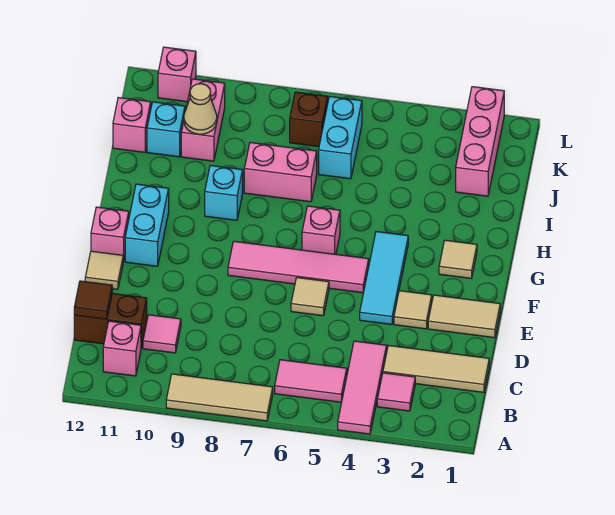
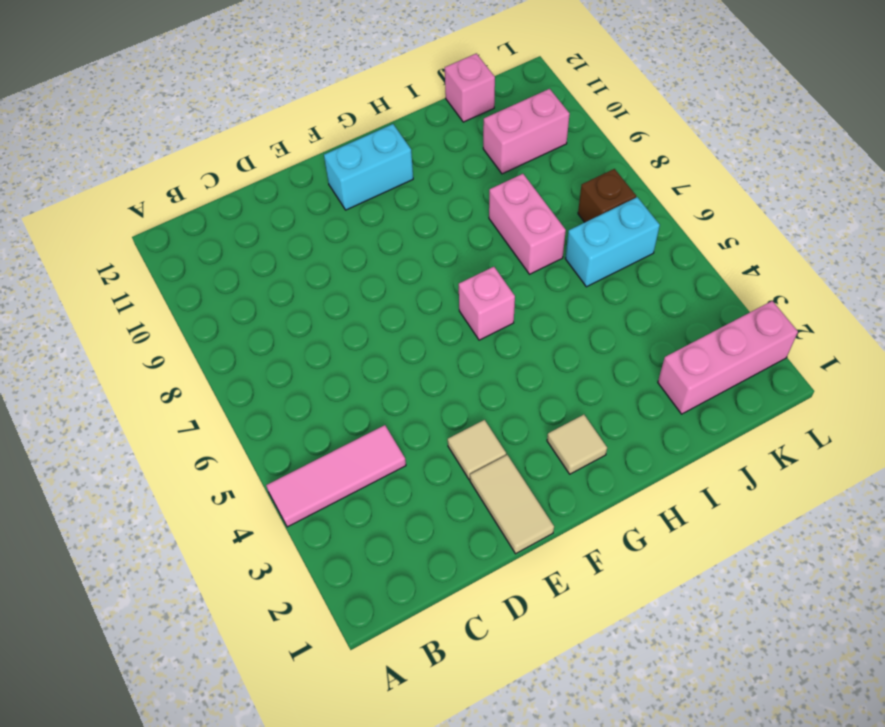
none -> tan 1x3 tile [166,374,273,421]
none -> pink 1x1 tile [377,373,415,411]
none -> pink 1x2 tile [275,360,347,402]

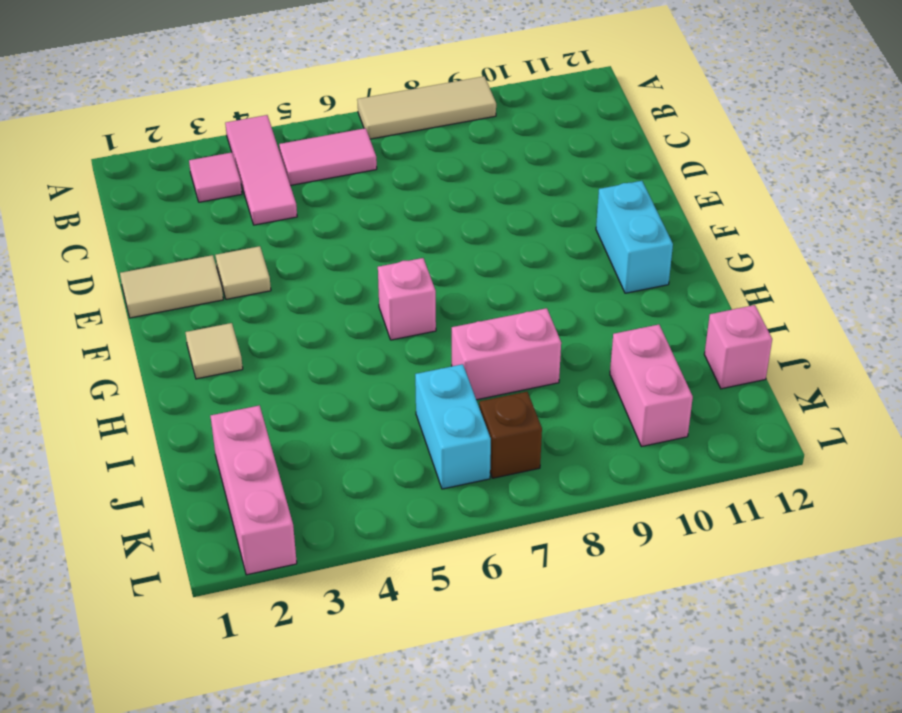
none -> pink 1x1 brick [103,321,141,376]
none -> tan 1x3 tile [383,345,489,392]
none -> pink 1x1 tile [143,315,181,353]

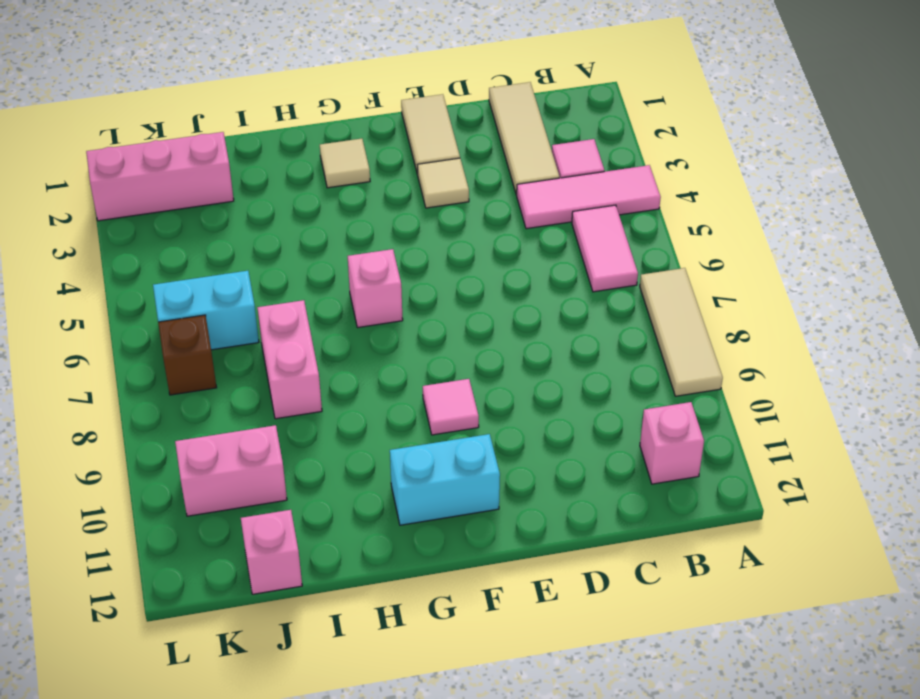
pink 1x1 tile [423,379,479,435] -> pink 1x1 tile moved to [143,315,181,353]
none -> brown 1x2 brick [74,293,147,348]
none -> cyan 1x3 tile [360,232,408,324]
none -> tan 1x1 tile [291,278,329,316]

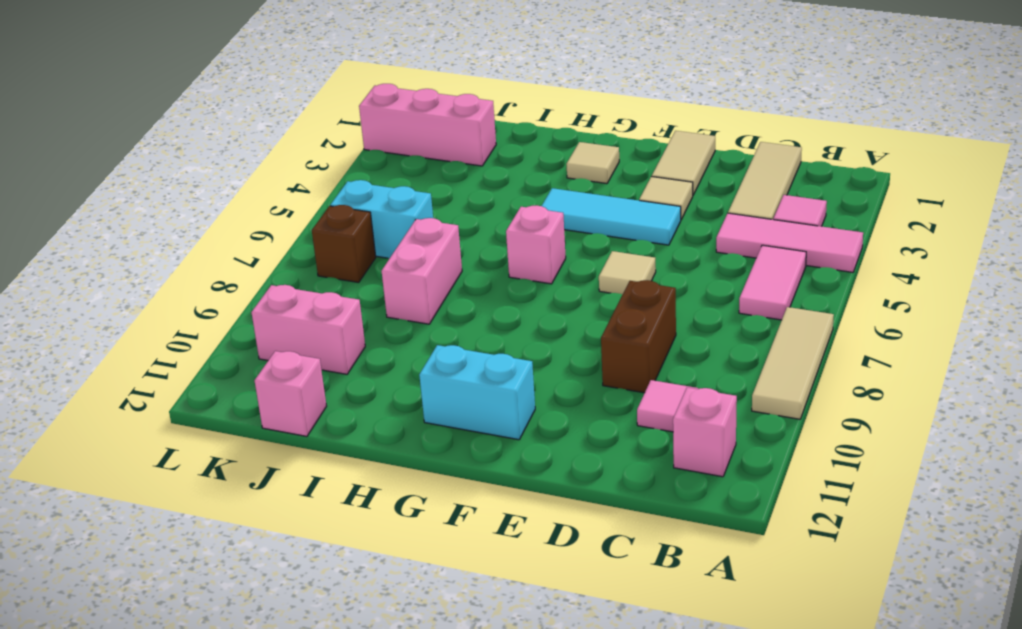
brown 1x2 brick [601,280,676,393] -> brown 1x2 brick moved to [74,293,147,348]
none -> tan 1x1 tile [85,251,123,289]
none -> pink 1x4 tile [228,241,369,293]
none -> pink 1x1 brick [91,207,129,262]

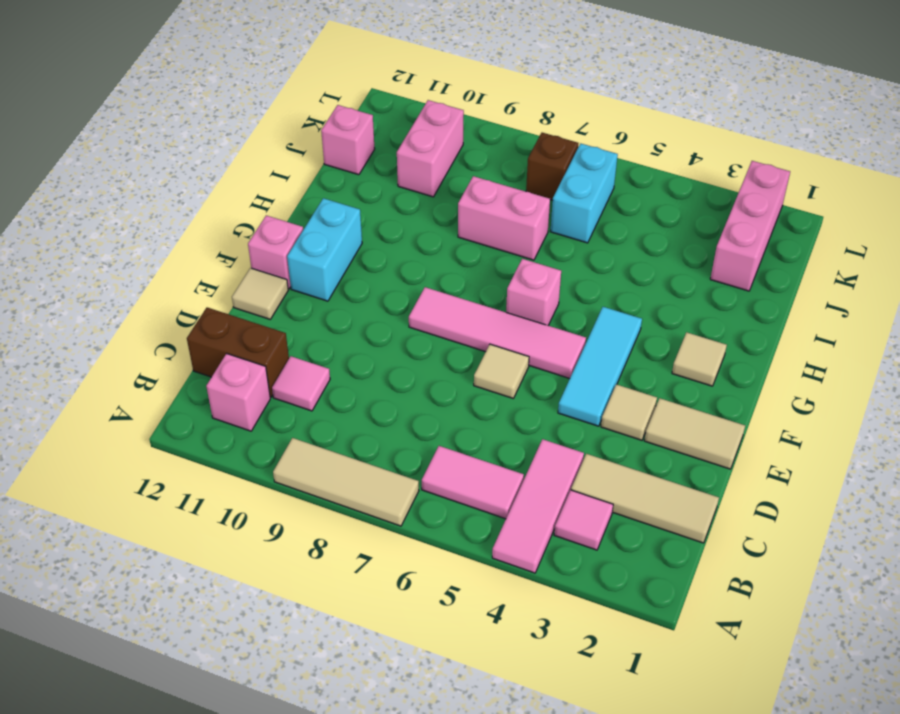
none -> cyan 1x1 brick [205,166,243,220]
none -> cyan 1x1 brick [147,102,185,157]
none -> pink 1x1 brick [158,47,196,102]

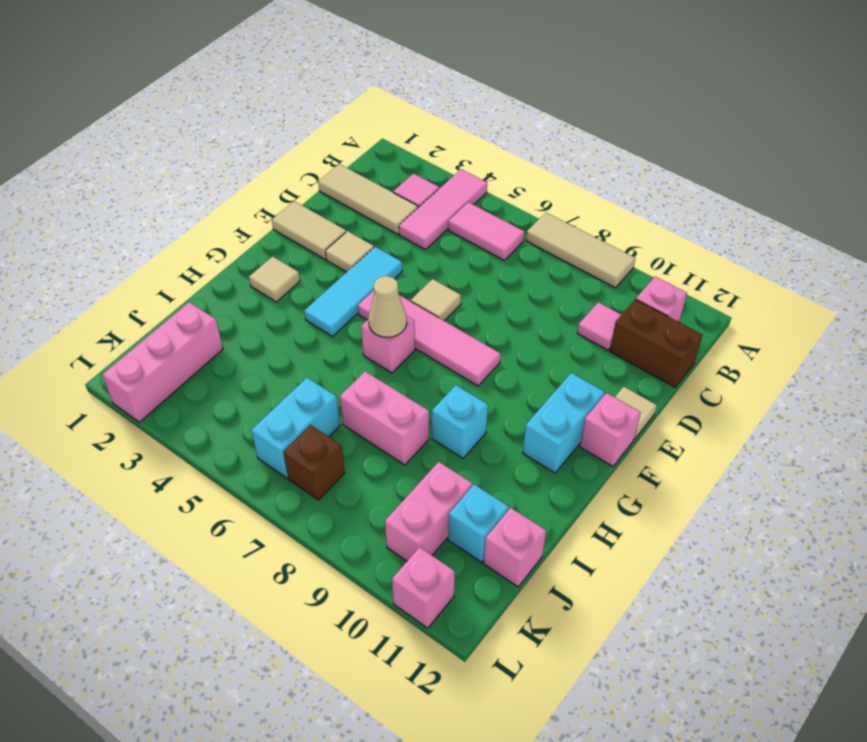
tan 1x1 cone [368,276,407,337] -> tan 1x1 cone moved to [184,84,217,134]
none -> brown 1x1 tile [74,281,112,319]

